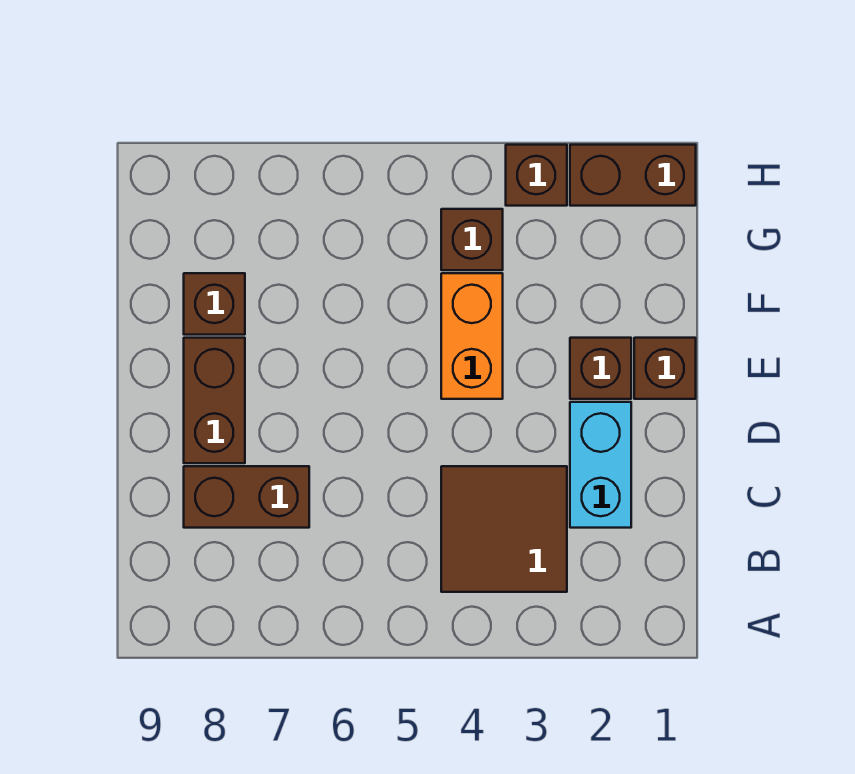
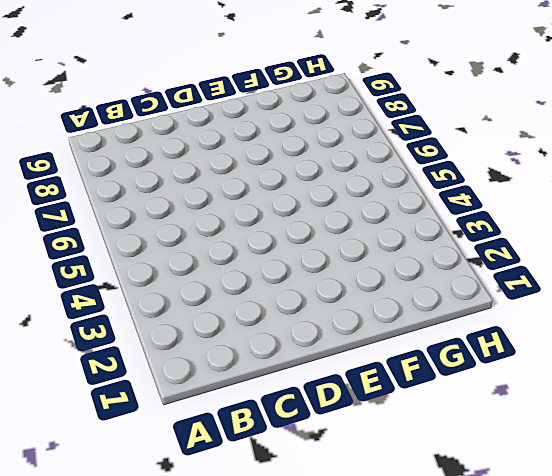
none -> brown 2x2 tile [441,466,567,592]
none -> cyan 1x2 brick [570,402,631,528]

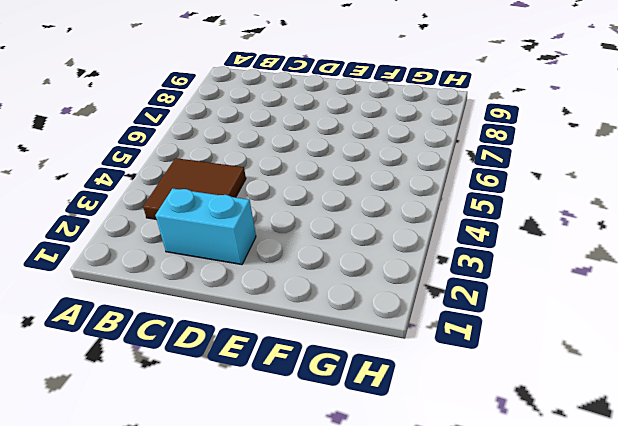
none -> brown 1x2 brick [184,466,309,528]
none -> brown 1x2 brick [184,338,245,463]

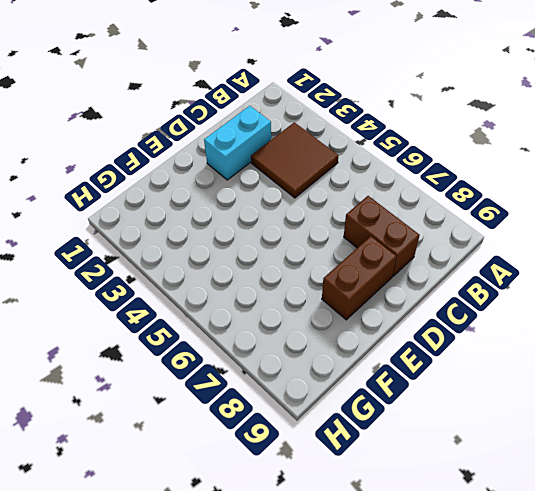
none -> brown 1x1 brick [634,338,696,399]
none -> brown 1x1 brick [570,338,631,399]

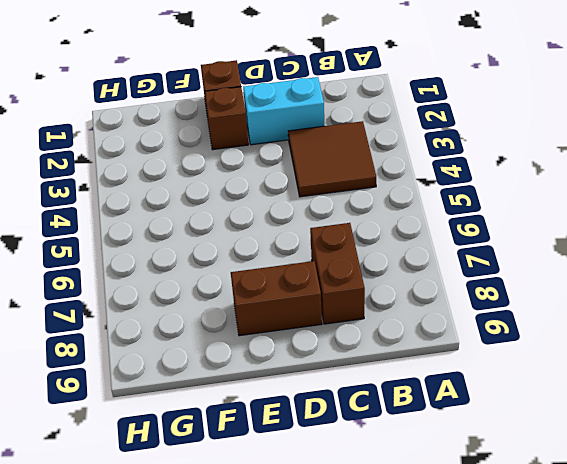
none -> orange 1x2 brick [441,273,503,399]
none -> brown 1x1 brick [184,273,245,335]

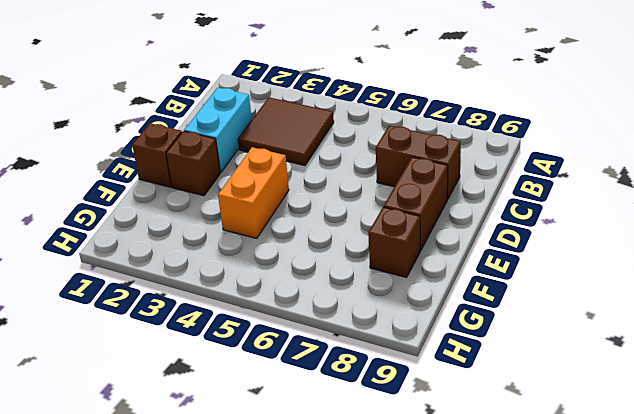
none -> brown 1x1 brick [441,209,503,270]
none -> brown 1x2 brick [570,145,696,206]

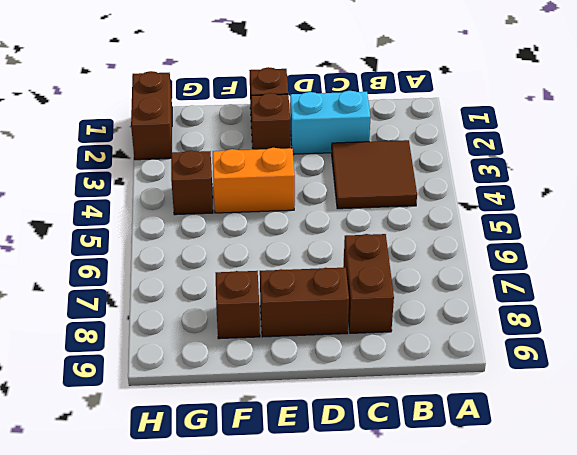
none -> brown 1x1 brick [506,145,567,206]

